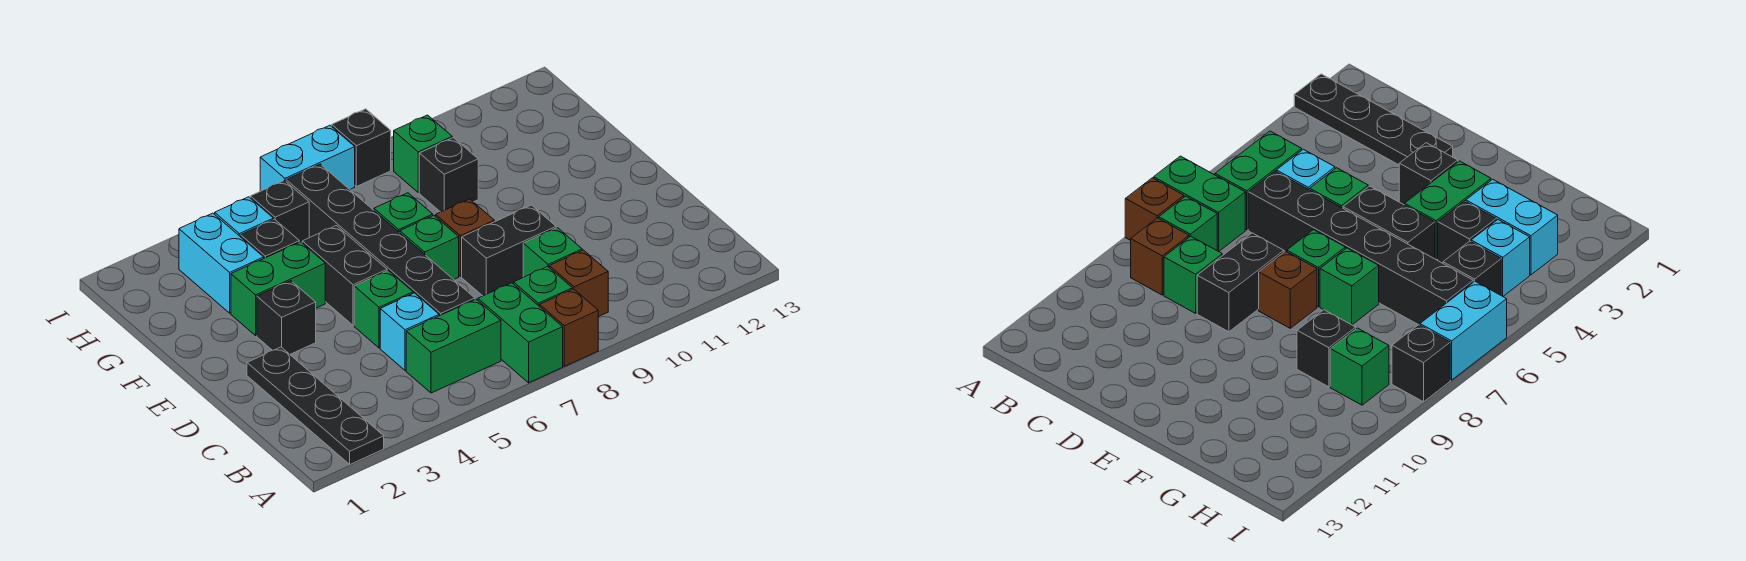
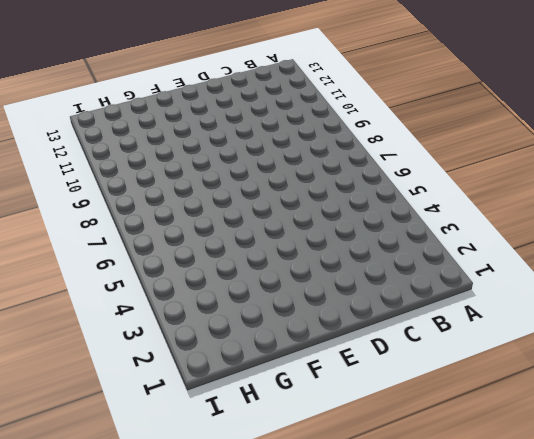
none -> black 1x4 plate [247,347,384,464]
none -> green 1x2 brick [478,283,563,383]
none -> brown 1x1 brick [540,289,598,366]

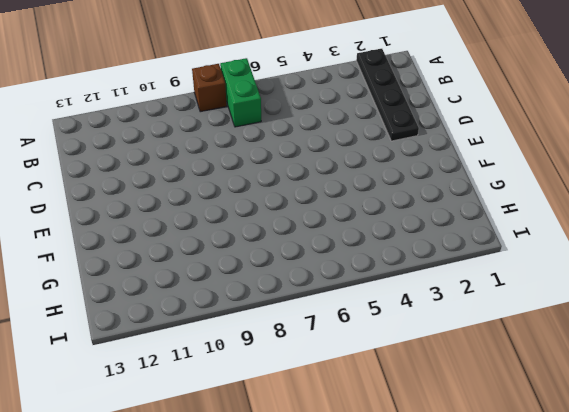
none -> green 1x2 brick [406,299,501,393]
none -> green 1x1 brick [514,267,572,307]
none -> brown 1x1 brick [549,250,608,317]

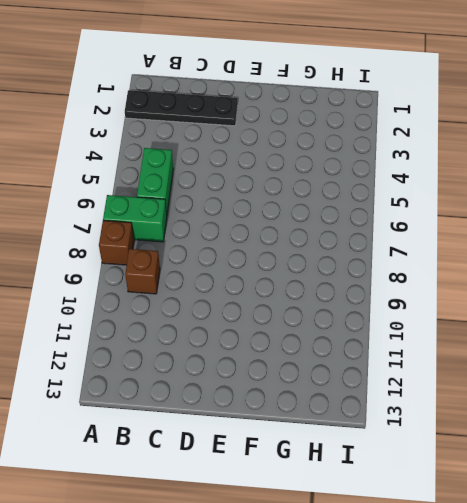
none -> green 1x1 brick [514,267,572,307]
none -> cyan 1x1 brick [380,293,439,371]
none -> black 1x6 brick [286,164,475,316]

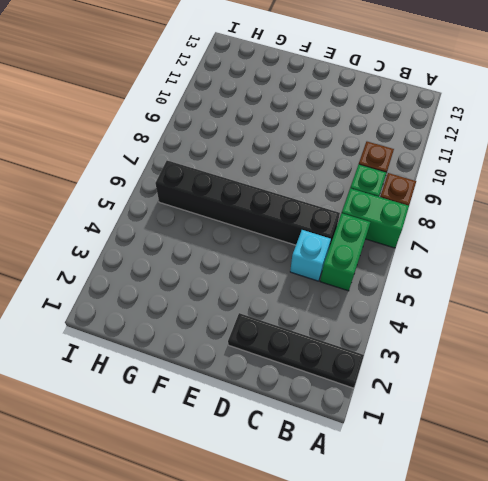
none -> green 1x1 brick [523,228,582,277]
none -> green 1x1 brick [354,271,413,348]
none -> black 1x2 brick [462,205,556,296]

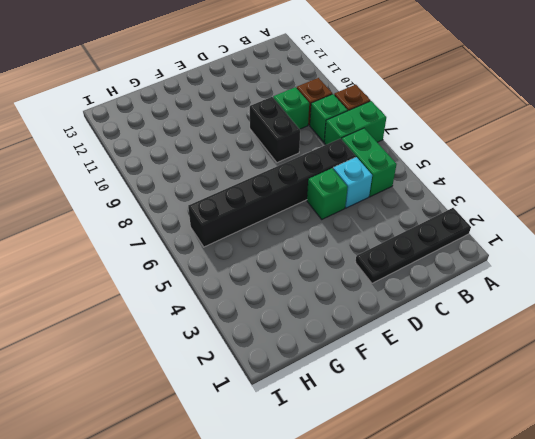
none -> black 1x1 brick [257,281,316,354]
none -> black 1x2 brick [302,226,387,326]
none -> green 1x1 brick [400,215,459,279]

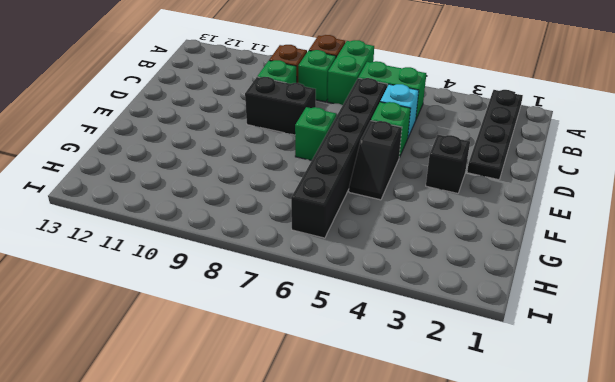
black 1x2 slope [349,121,402,200] -> black 1x2 brick [302,226,387,326]
none -> brown 1x1 brick [436,199,494,276]
none -> green 1x2 brick [231,242,325,336]
none -> green 1x1 brick [374,193,433,233]

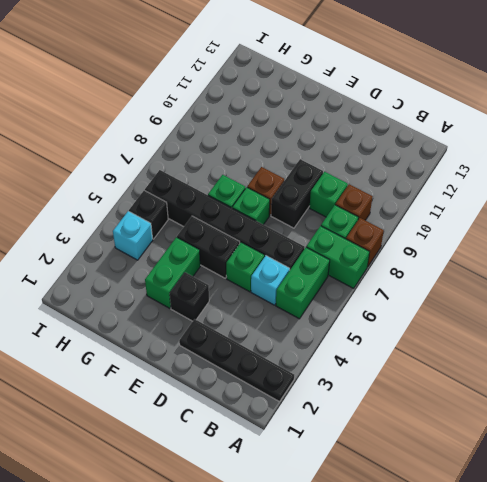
none -> cyan 1x2 brick [179,213,264,313]
none -> black 1x1 brick [241,219,299,258]
none -> black 1x1 brick [419,138,478,212]

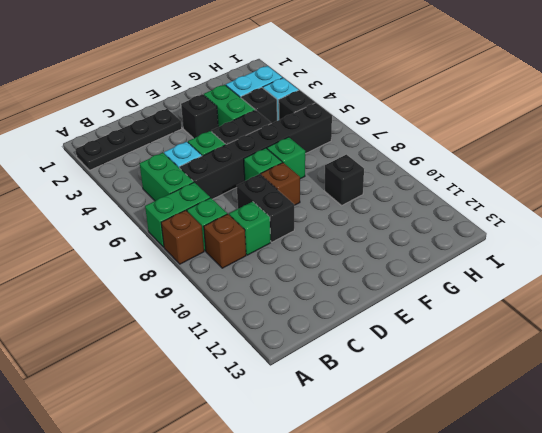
none -> green 1x1 brick [394,115,452,193]
none -> cyan 1x2 brick [260,125,355,191]
none -> black 1x1 brick [332,109,391,186]

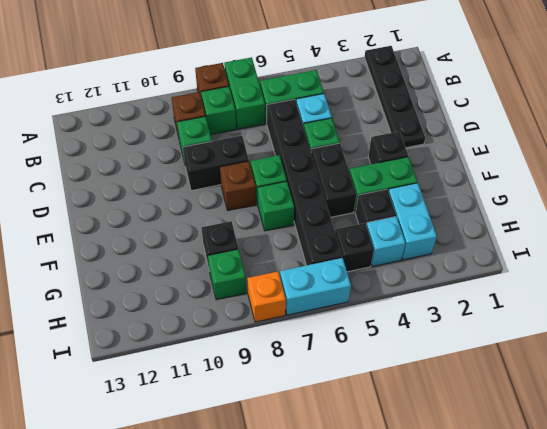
orange 1x1 brick [247,272,286,322] -> black 1x1 brick [332,109,391,186]

